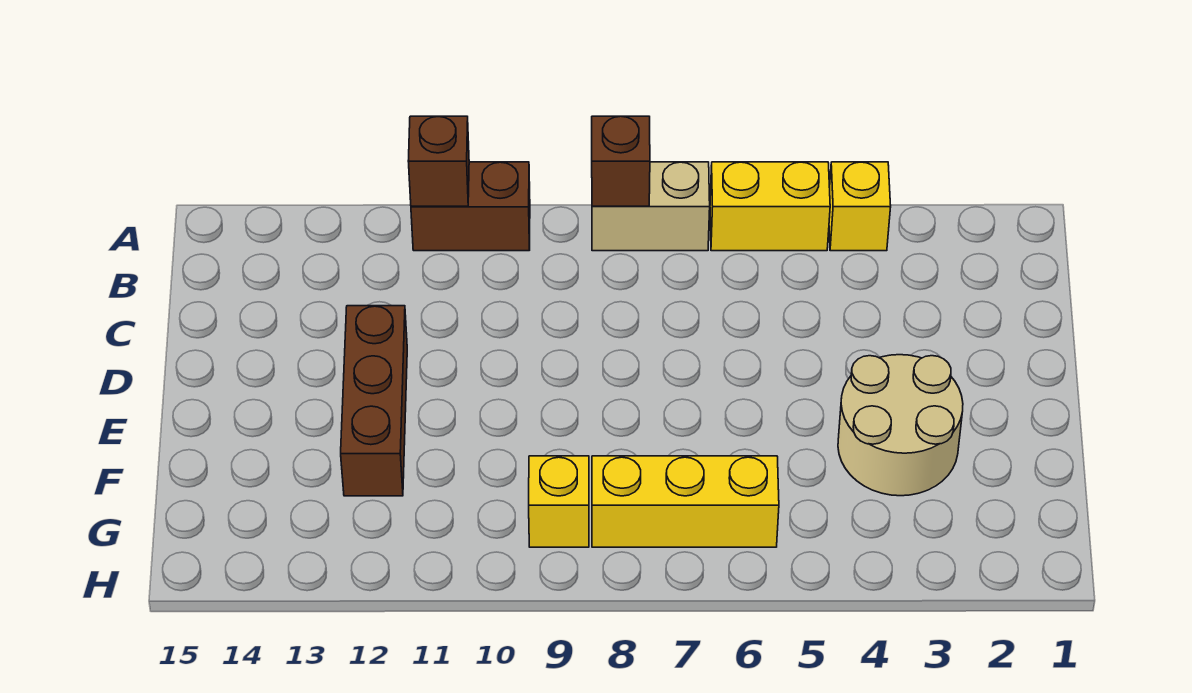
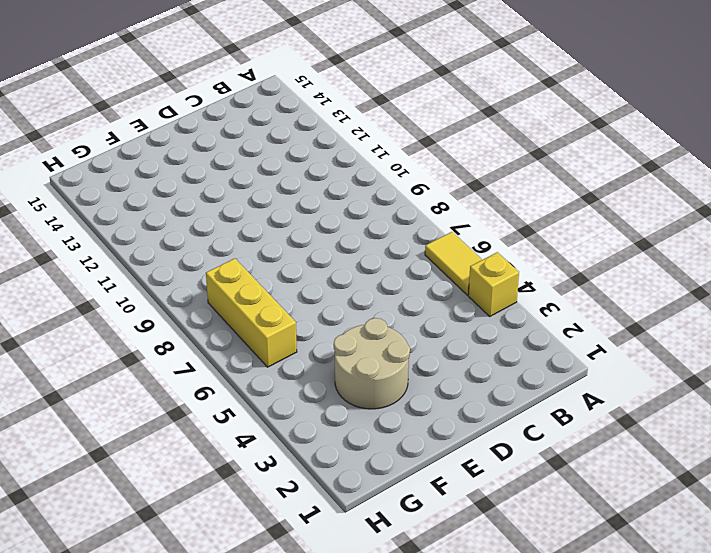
yellow 1x2 tile [425,232,482,295] -> yellow 1x2 brick [710,162,830,251]
none -> tan 1x2 brick [592,162,710,251]
none -> brown 1x2 brick [411,162,530,251]

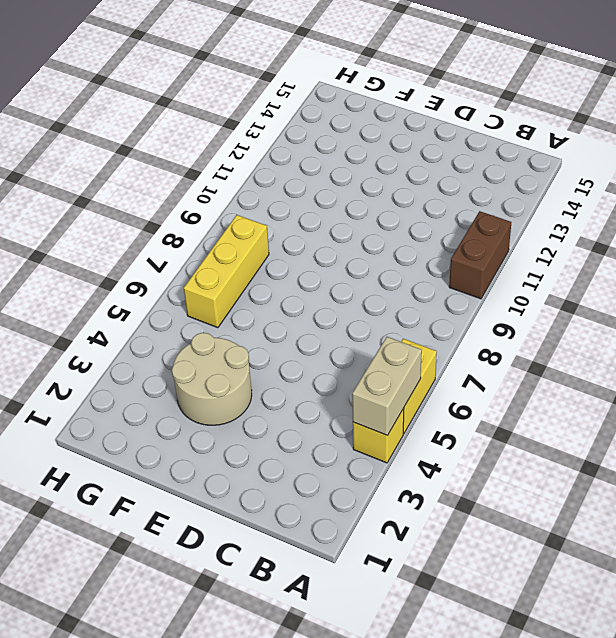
tan 1x2 brick [352,337,422,436] -> tan 1x2 brick moved to [592,162,710,251]
none -> brown 1x3 brick [341,306,407,496]
none -> yellow 1x1 brick [529,456,589,547]

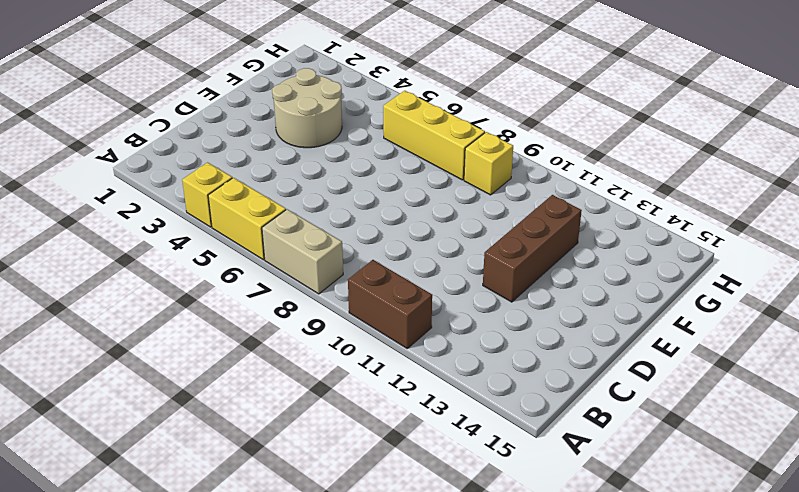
none -> brown 1x1 brick [592,116,650,206]
none -> brown 1x1 brick [408,116,469,206]

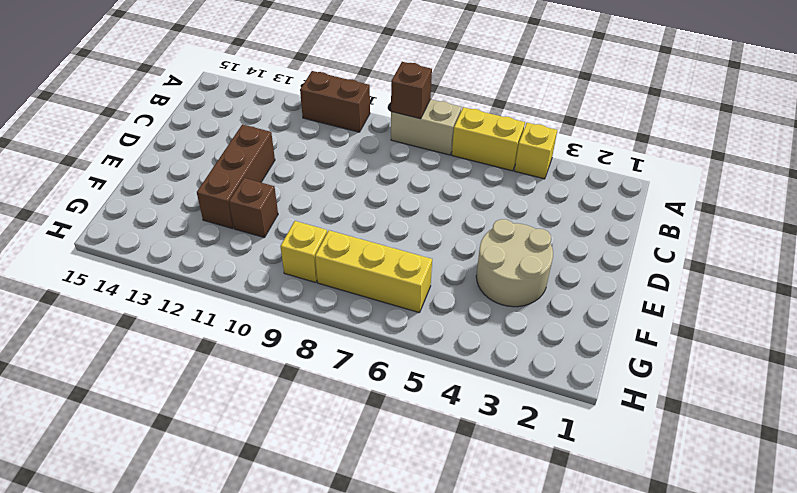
brown 1x1 brick [229,178,278,238] -> brown 1x1 brick moved to [408,116,469,206]

